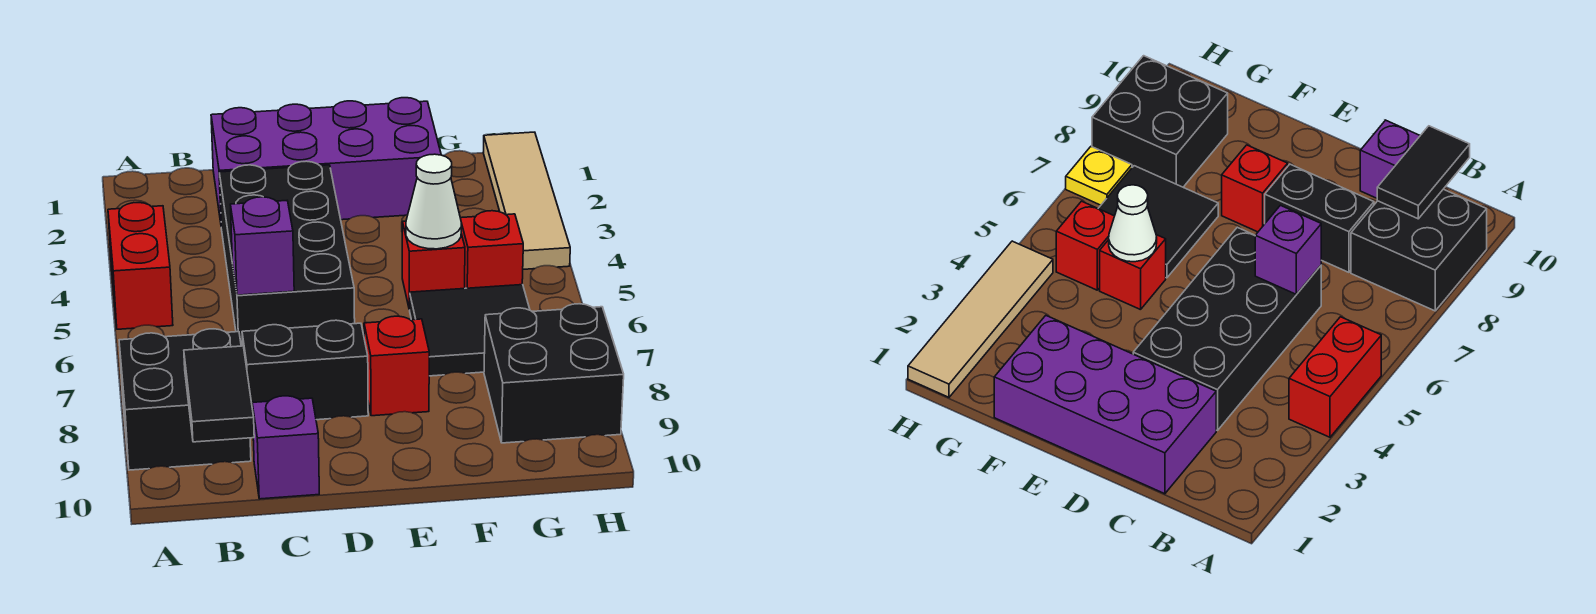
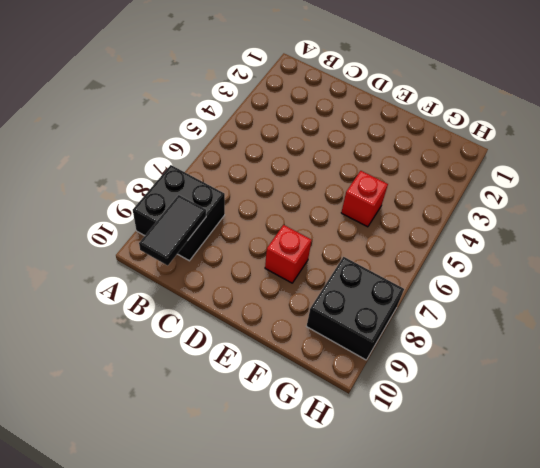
none -> red 1x2 brick [108,203,173,329]
none -> purple 2x4 brick [211,98,441,222]
none -> black 2x4 brick [219,161,355,346]

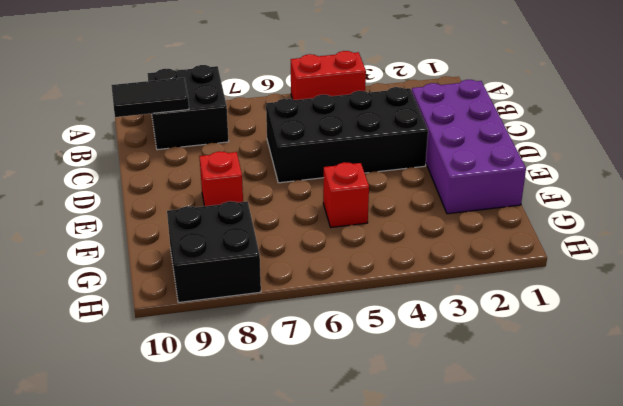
none -> black 1x2 brick [242,320,368,420]
none -> purple 1x1 brick [252,396,319,499]
none -> black 2x2 tile [409,285,530,376]

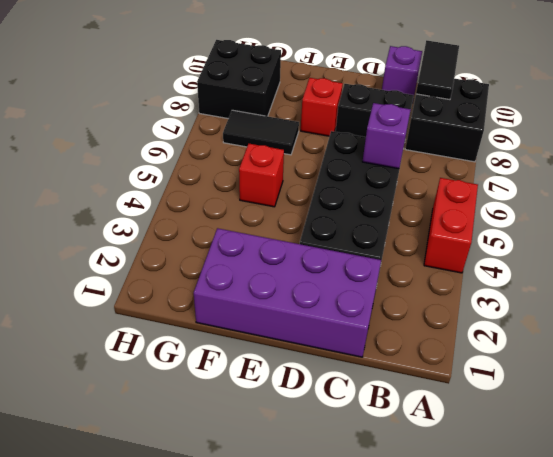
black 1x2 tile [223,110,299,155] -> black 2x2 tile [409,285,530,376]
none -> red 1x1 brick [461,211,523,288]
none -> tan 1x4 tile [483,132,570,269]
none -> yellow 1x1 plate [1066,147,1132,205]

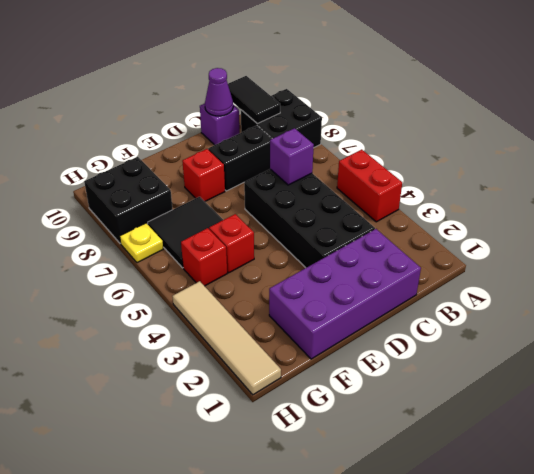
purple 1x1 cone [205,68,233,116] -> none
none -> white 1x1 cone [406,154,461,249]

